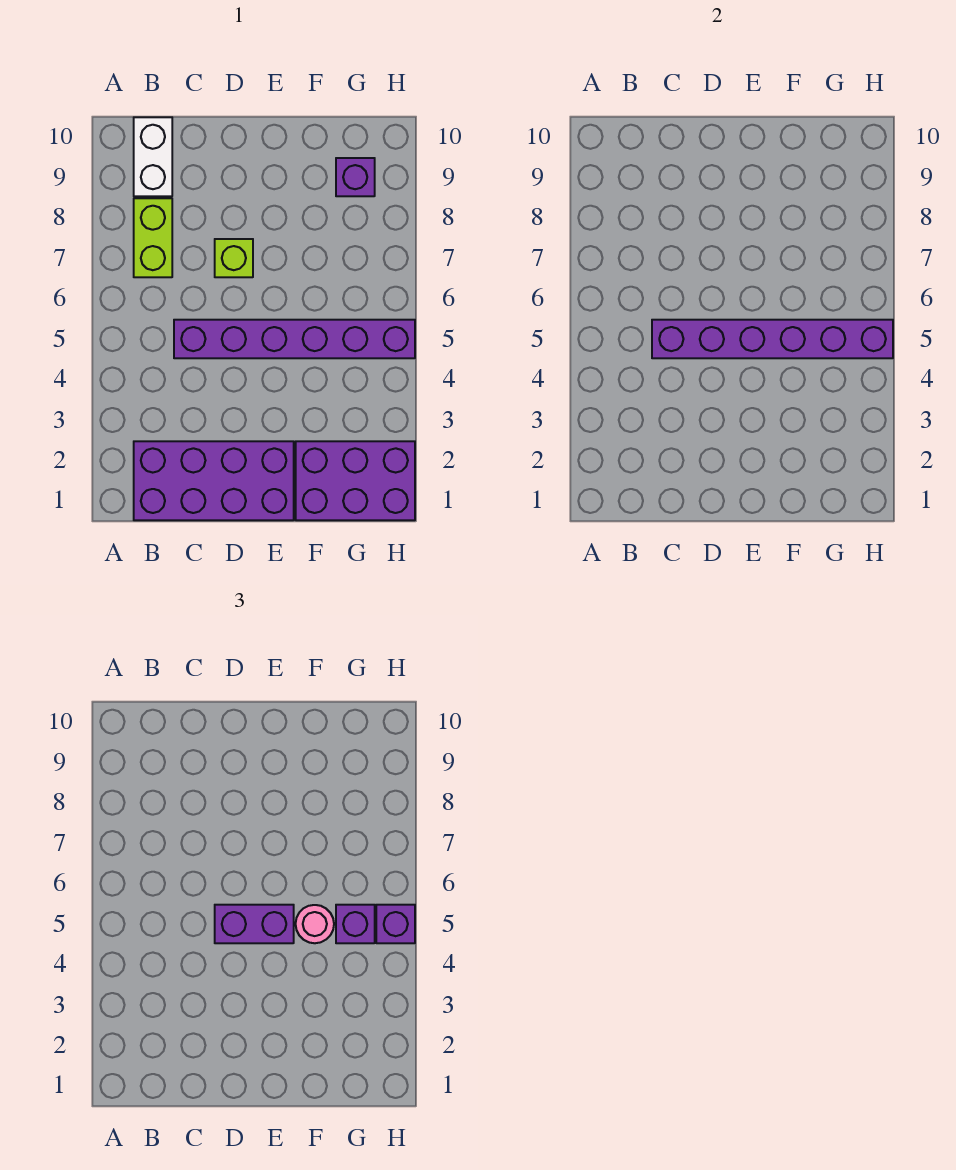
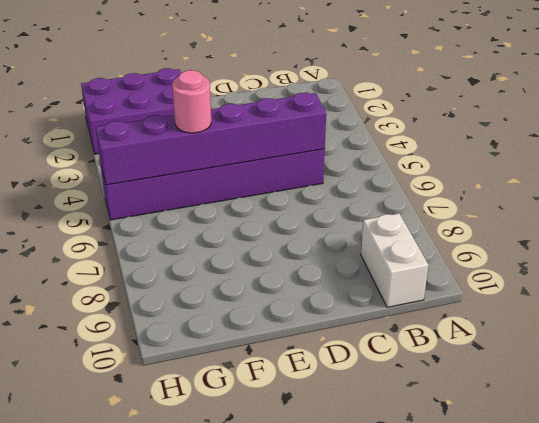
none -> purple 2x4 brick [134,441,294,520]
none -> lime 1x2 brick [134,198,172,277]
none -> lime 1x1 brick [215,239,253,277]

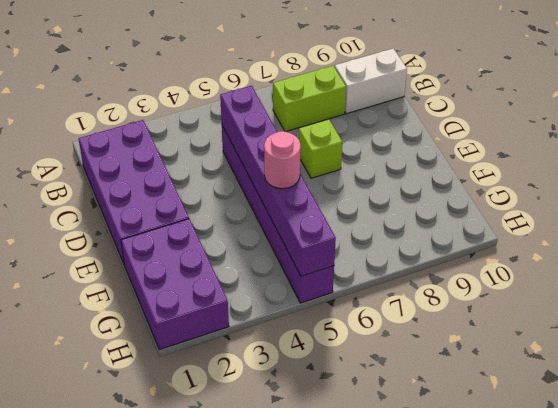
none -> purple 1x1 brick [336,158,375,196]
none -> purple 1x2 brick [215,905,294,943]
none -> purple 1x1 brick [336,905,375,943]

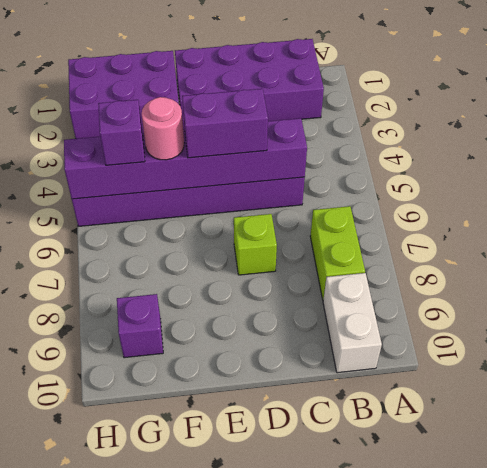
none -> purple 1x1 brick [376,905,415,943]

